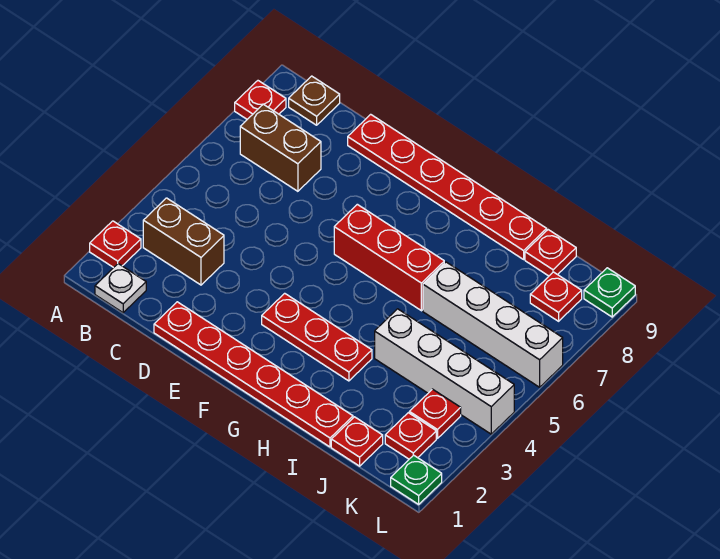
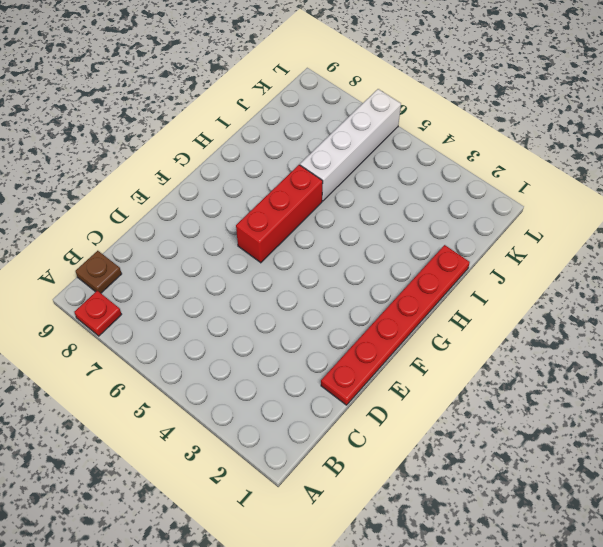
none -> red 1x1 plate [90,221,141,268]
none -> white 1x1 plate [95,264,146,313]
none -> brown 1x2 brick [143,198,224,285]

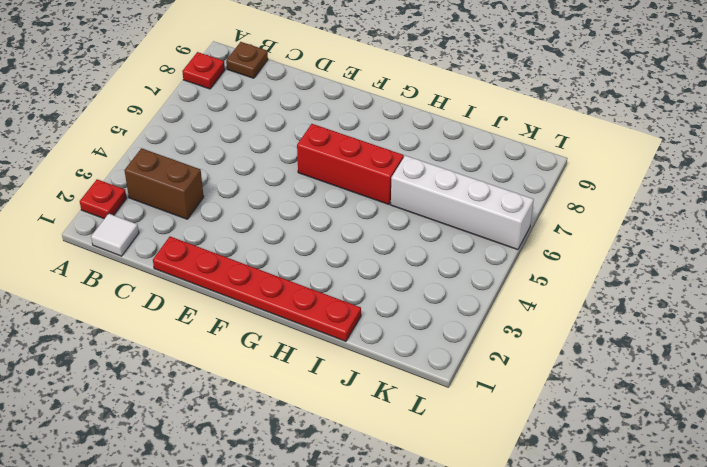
white 1x1 tile [91,214,139,256] -> white 1x1 plate [95,264,146,313]
none -> brown 1x2 brick [240,104,321,191]
none -> red 1x6 plate [348,114,547,259]
none -> red 1x3 plate [262,293,372,381]

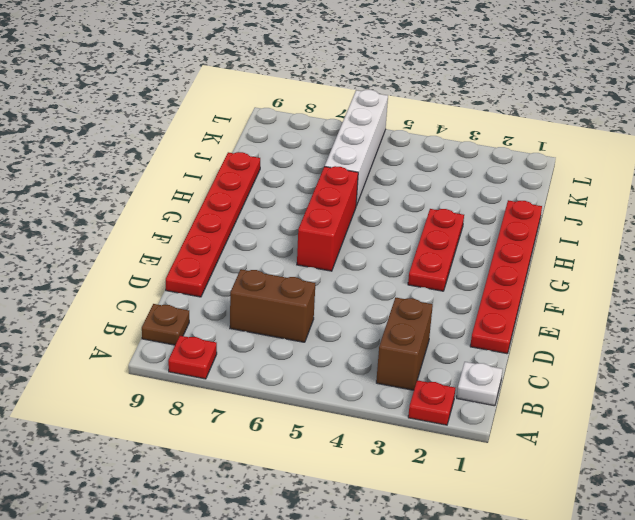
brown 1x2 brick [230,269,315,342] -> brown 1x2 brick turned to [240,104,321,191]
none -> white 1x4 brick [375,309,514,434]
none -> red 1x1 plate [331,417,383,466]
none -> red 1x1 plate [525,230,576,276]

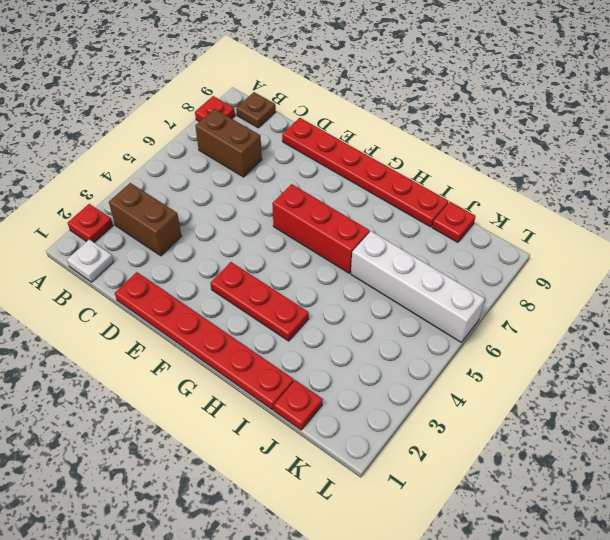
none -> white 1x4 brick [375,309,514,434]
none -> red 1x1 plate [385,413,436,459]
none -> red 1x1 plate [409,389,461,438]

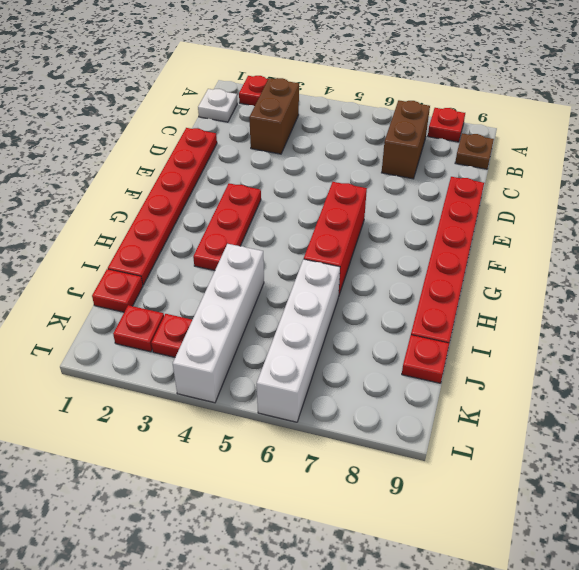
none -> red 1x1 plate [530,272,582,321]
none -> green 1x1 plate [391,455,442,504]
none -> green 1x1 plate [584,268,635,317]

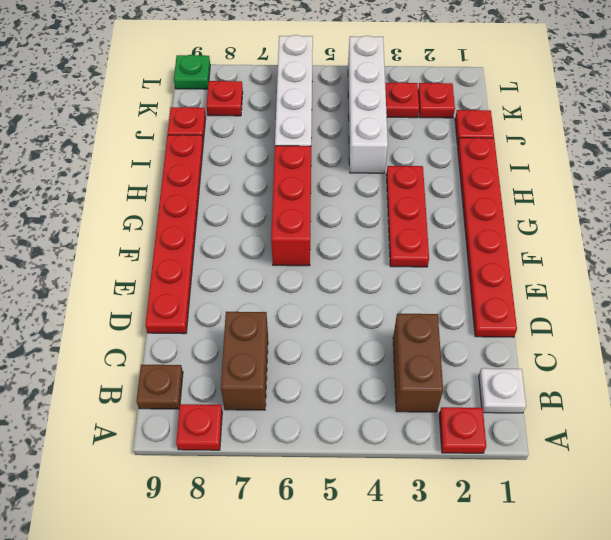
none -> green 1x1 plate [391,455,442,504]

